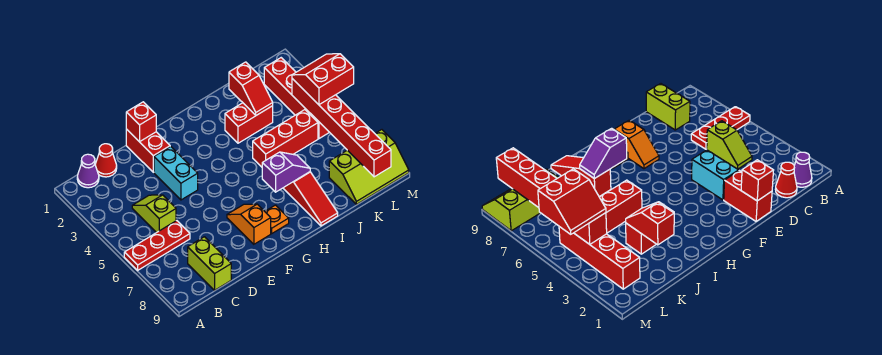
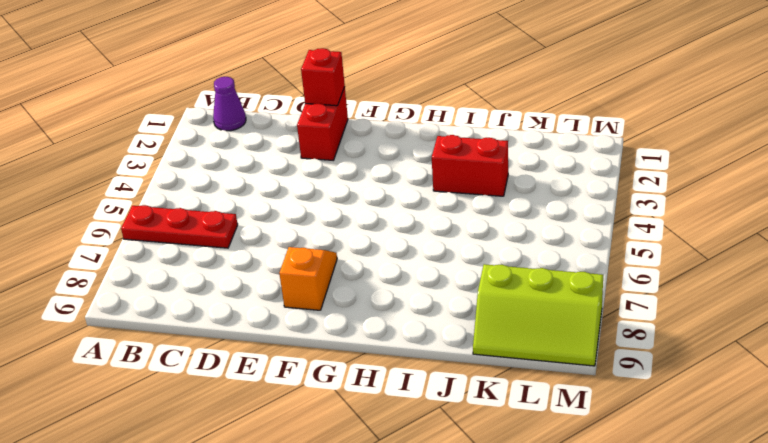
none -> red 1x1 cone [95,144,117,177]
none -> lime 1x2 slope [132,195,176,233]
none -> lime 1x2 brick [188,237,231,290]

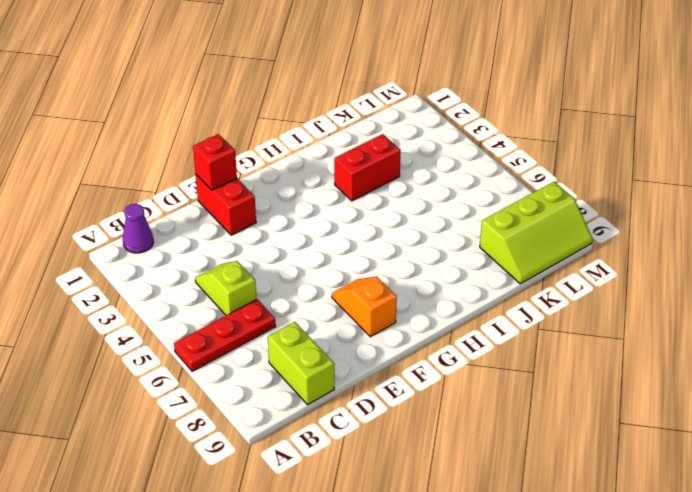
none -> red 1x1 cone [95,144,117,177]
none -> cyan 1x2 brick [154,146,198,200]
none -> orange 1x1 plate [265,205,289,233]

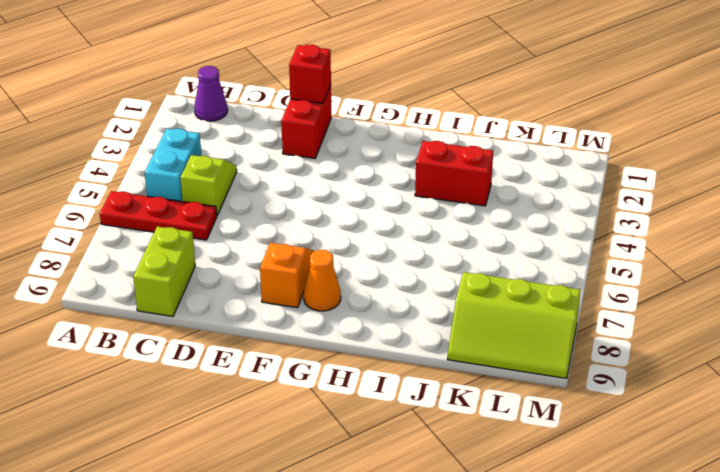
cyan 1x2 brick [145,129,201,201] -> cyan 1x2 brick moved to [154,146,198,200]
orange 1x1 cone [304,250,341,311] -> orange 1x1 plate [265,205,289,233]
none -> red 1x1 cone [95,144,117,177]
none -> red 1x3 brick [253,110,318,167]
none -> red 1x3 slope [283,172,338,226]

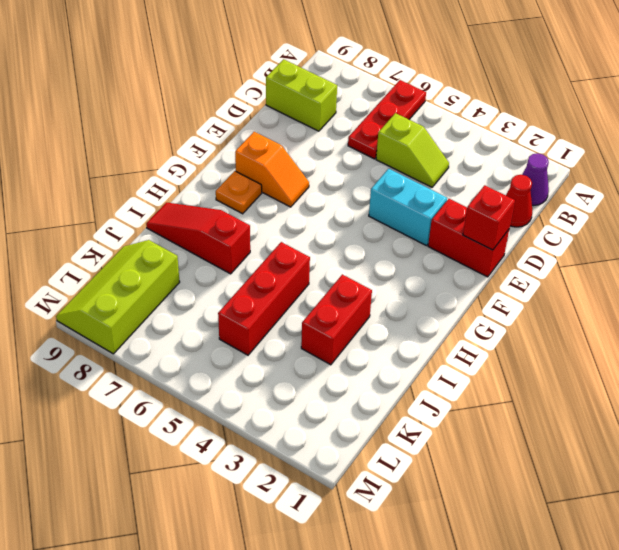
none -> red 1x4 brick [264,58,329,139]
none -> purple 1x2 slope [262,152,310,192]
none -> red 1x2 slope [229,62,273,115]

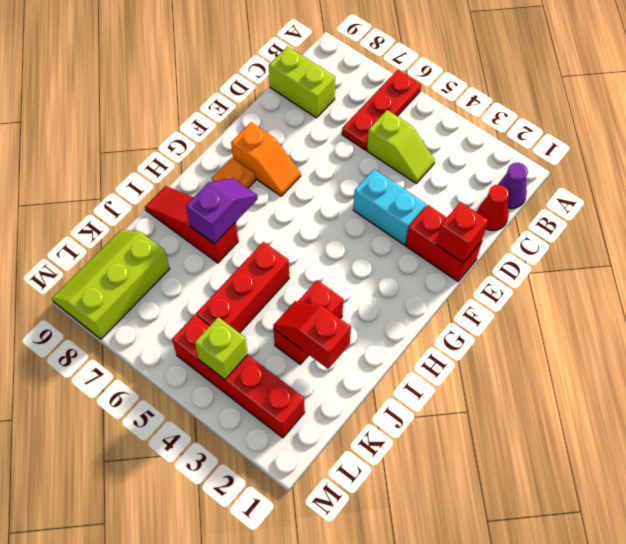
purple 1x2 slope [186,178,258,244] -> purple 1x2 slope turned to [262,152,310,192]
lime 1x1 brick [195,317,248,380] -> red 1x6 brick [292,79,391,177]
none -> red 2x2 slope [292,54,354,105]

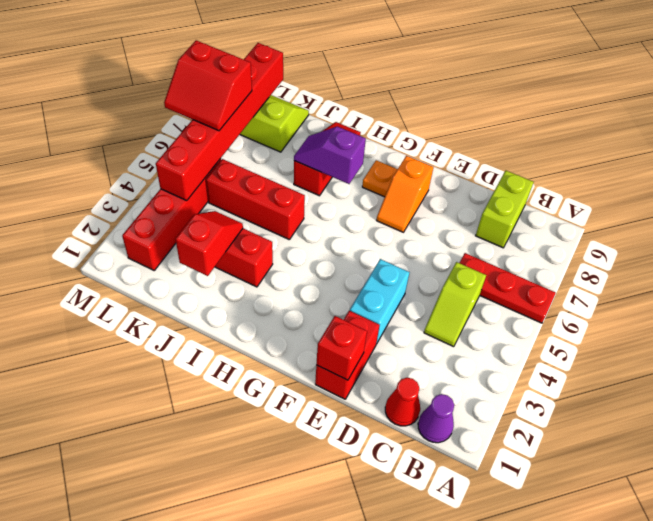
red 2x2 slope [164,40,252,131] -> red 2x2 slope moved to [292,54,354,105]

